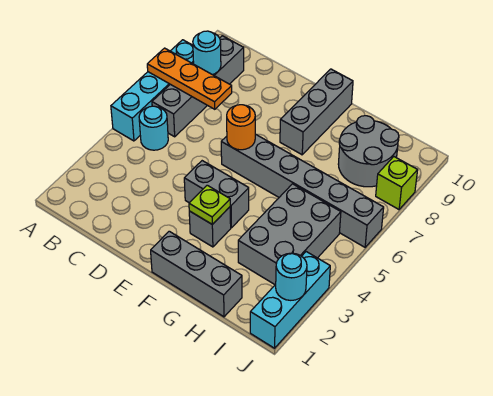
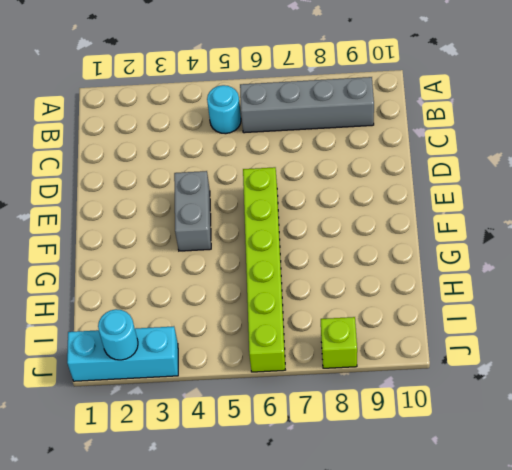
lime 1x6 brick [243,167,285,372] -> grey 1x6 brick [221,134,384,247]
none -> cyan 1x4 brick [111,40,194,141]
none -> grey 1x3 brick [151,231,242,317]
none -> grey 1x1 brick [189,207,231,247]

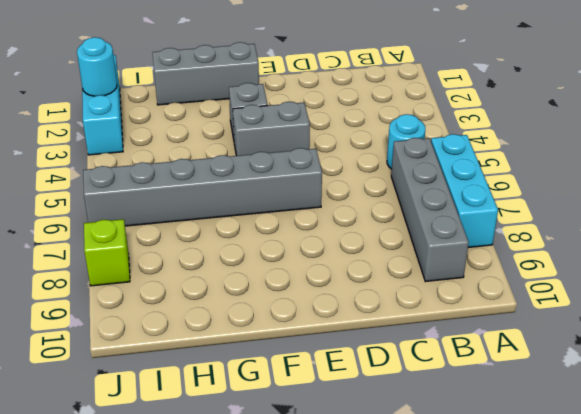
cyan 1x3 brick [431,134,498,248] -> cyan 1x4 brick [111,40,194,141]
none -> grey 1x3 brick [280,69,353,155]
none -> grey 2x3 brick [238,184,341,284]
none -> grey 2x2 round brick [338,116,399,187]

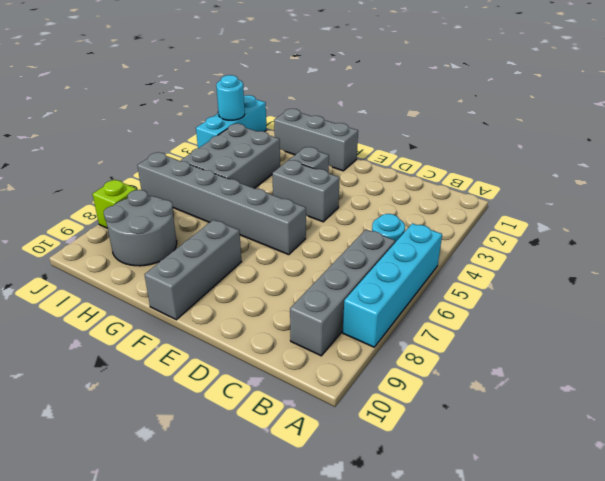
none -> orange 1x3 plate [147,48,232,109]
none -> cyan 1x1 round brick [193,31,221,75]
none -> orange 1x1 round brick [227,105,255,150]

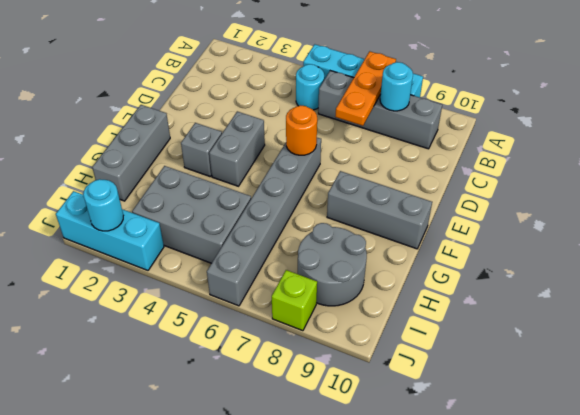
none -> lime 1x1 plate [189,185,230,224]

